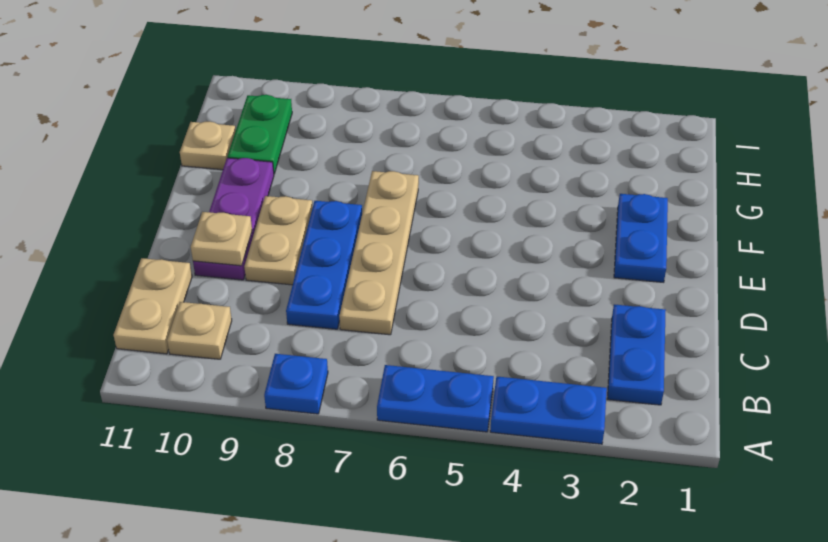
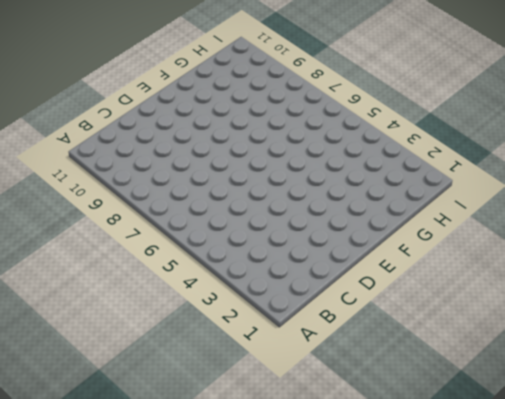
none -> blue 1x2 plate [490,377,607,444]
none -> blue 1x2 plate [377,365,494,432]
none -> blue 1x1 plate [264,354,328,414]

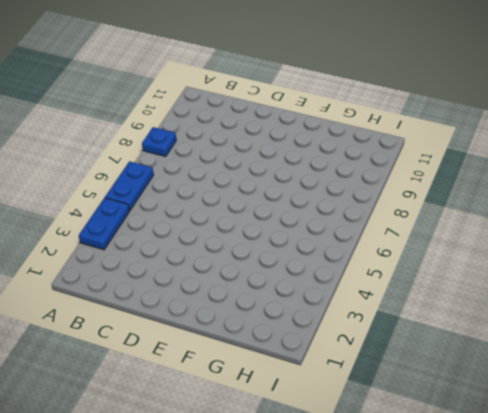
none -> blue 1x2 plate [608,304,666,405]
none -> tan 1x1 plate [167,302,232,359]
none -> tan 1x2 plate [114,258,192,354]

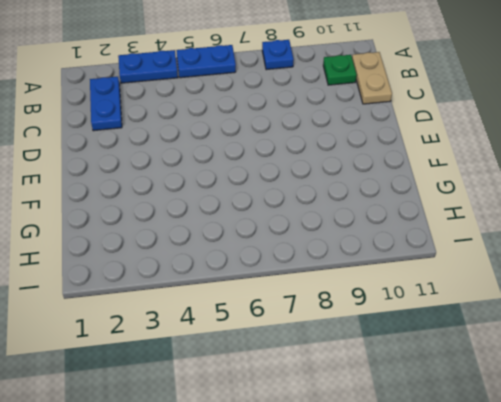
green 1x1 plate [323,55,357,85] -> tan 1x1 plate [167,302,232,359]
none -> tan 1x4 plate [339,171,419,335]
none -> blue 1x3 plate [286,201,362,329]
none -> tan 1x2 plate [244,196,313,285]

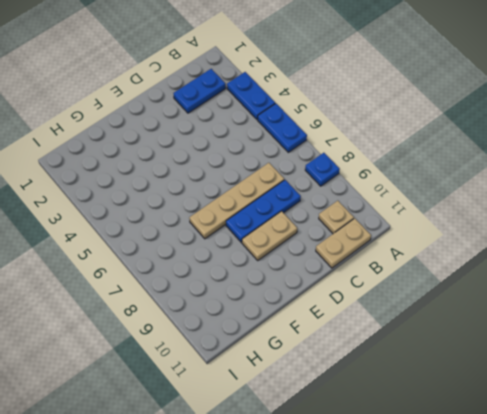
none -> purple 1x3 plate [193,158,274,280]
none -> blue 1x2 plate [614,194,668,282]
none -> green 1x2 plate [227,95,292,174]

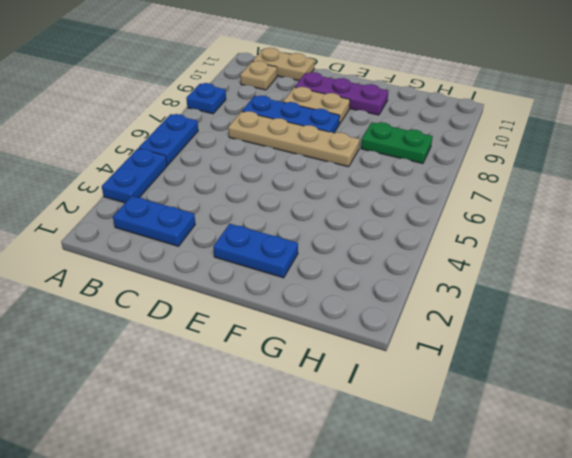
green 1x2 plate [361,122,433,164] -> green 1x2 plate moved to [227,95,292,174]
none -> tan 1x1 plate [180,121,236,170]
none -> tan 1x1 plate [191,212,252,266]

